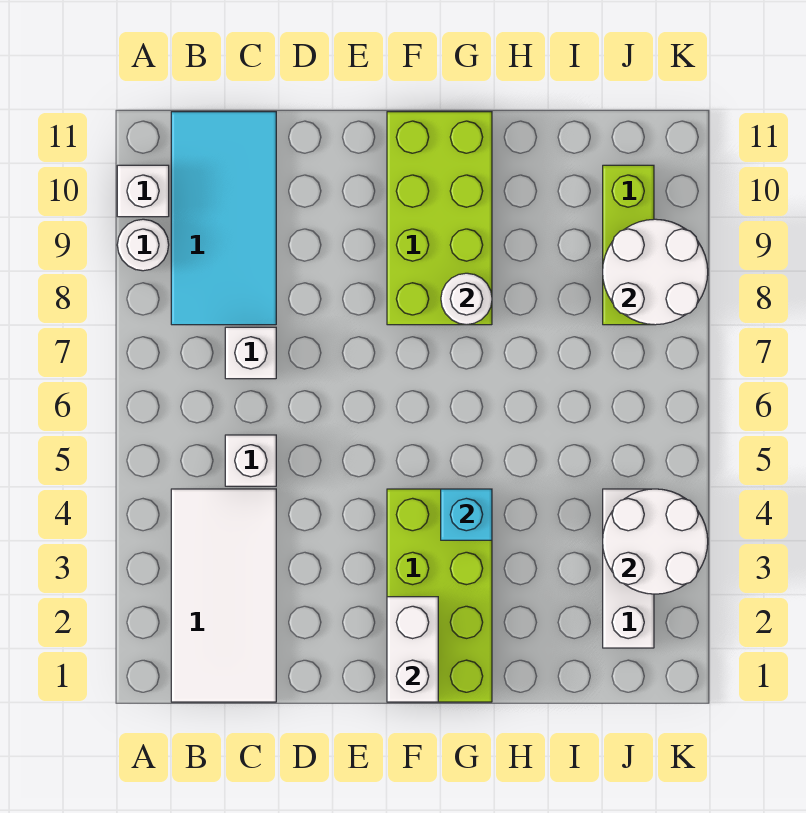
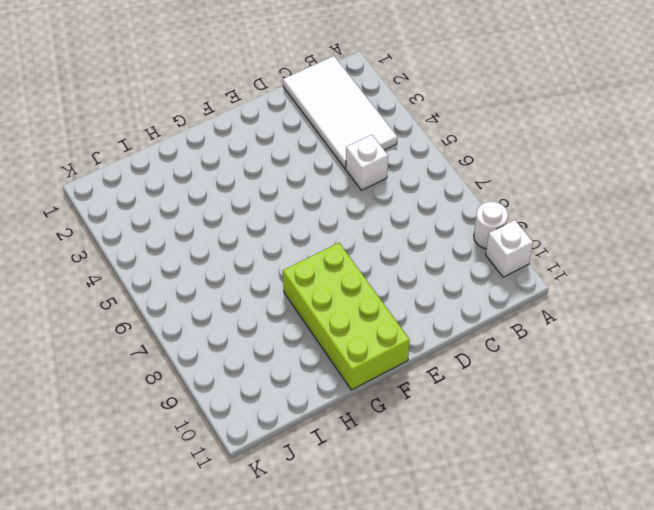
none -> cyan 2x4 tile [171,112,276,325]
none -> white 1x1 brick [225,327,276,379]
none -> lime 2x4 brick [387,489,492,702]

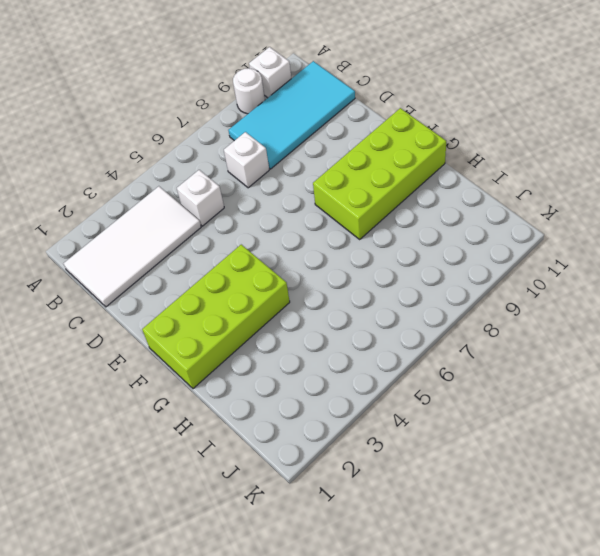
none -> white 1x3 brick [603,489,654,648]
none -> lime 1x3 brick [603,165,654,325]
none -> white 1x2 brick [387,597,438,702]

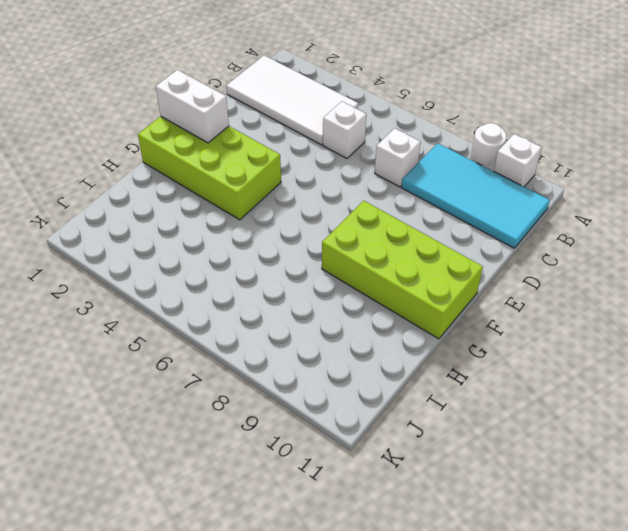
none -> white 1x3 brick [603,489,654,648]
none -> lime 1x3 brick [603,165,654,325]
none -> cyan 1x1 brick [441,489,492,540]

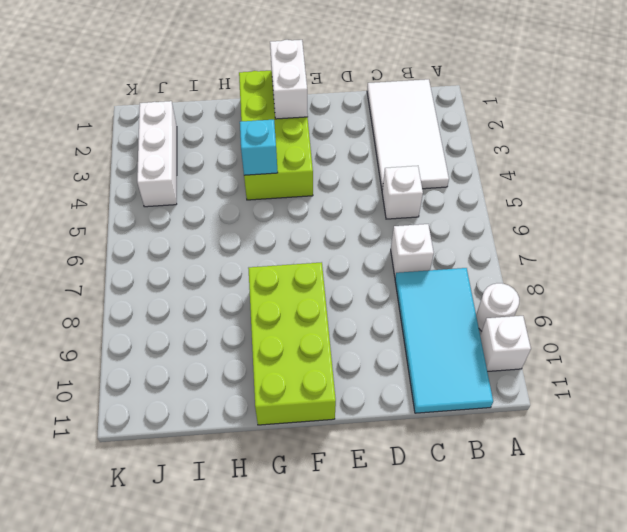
none -> lime 1x3 brick [603,165,654,325]
none -> white 1x1 round brick [441,273,492,325]
none -> white 2x2 round brick [603,489,708,594]

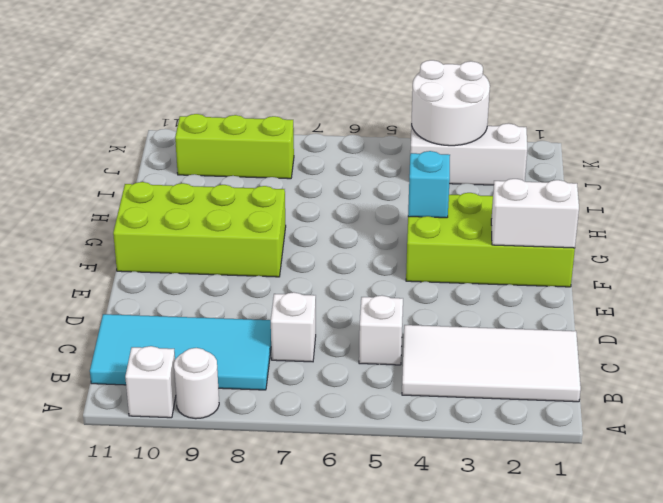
none -> white 1x1 round brick [441,273,492,325]
none -> white 2x2 round brick [603,219,708,325]

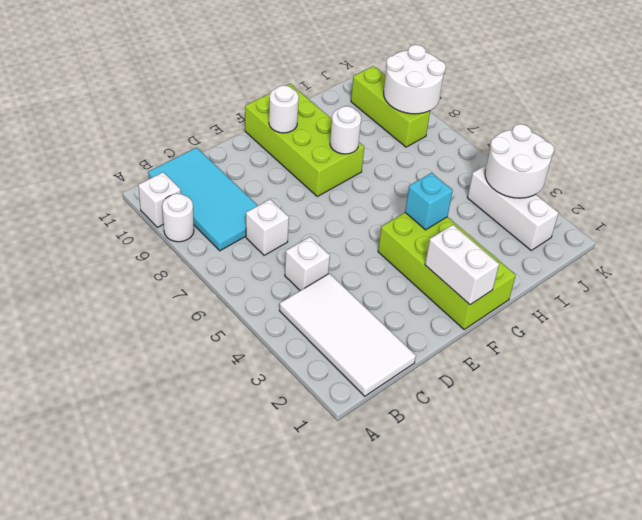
white 1x1 round brick [269,85,299,133] -> none

